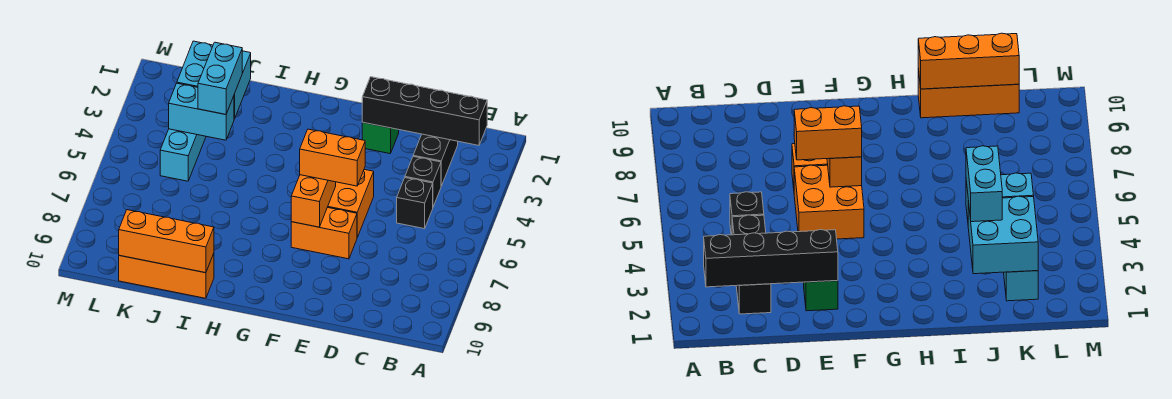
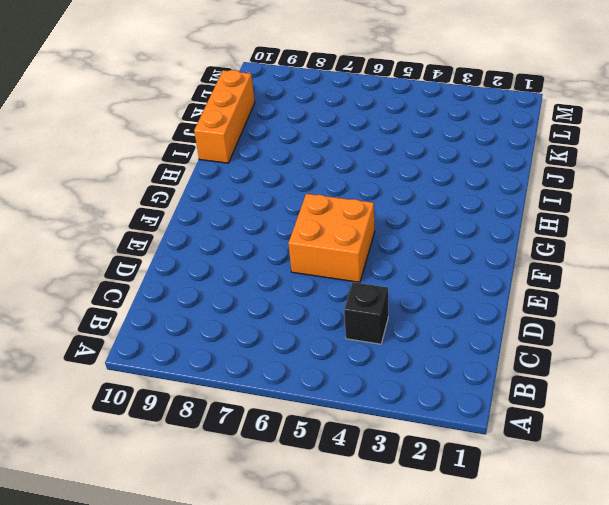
none -> black 1x2 brick [413,134,458,186]
none -> black 1x1 brick [397,178,433,229]
none -> green 1x1 brick [362,123,399,154]

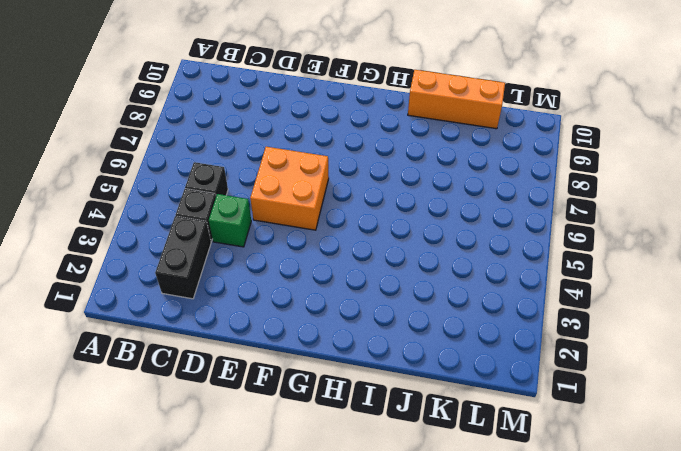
green 1x1 brick [209,194,251,247] -> green 1x1 brick moved to [362,123,399,154]
none -> orange 1x2 brick [291,207,357,259]
none -> cyan 1x4 brick [160,129,206,181]
none -> black 1x4 brick [362,77,487,145]

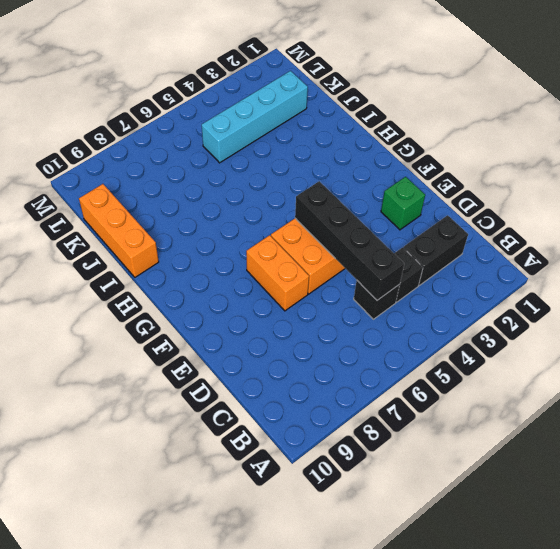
black 1x4 brick [295,181,404,300] -> black 1x4 brick moved to [362,77,487,145]
none -> orange 1x2 brick [291,175,336,227]
none -> orange 1x3 brick [119,210,214,273]
none -> cyan 2x2 brick [177,41,251,119]

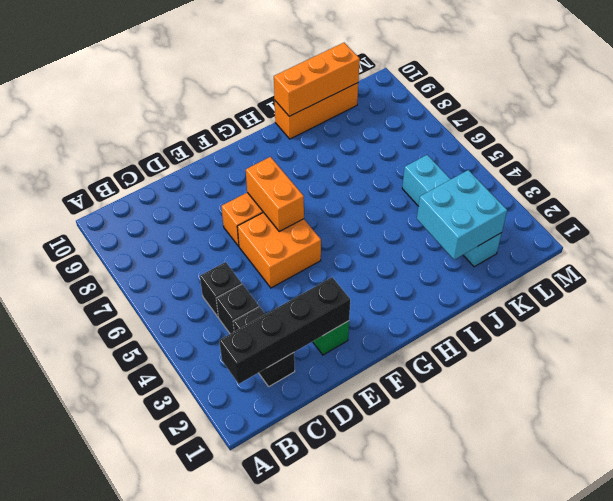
none -> cyan 1x2 brick [169,83,234,140]
none -> orange 1x2 brick [300,129,365,186]
none -> cyan 1x2 brick [198,42,242,114]

